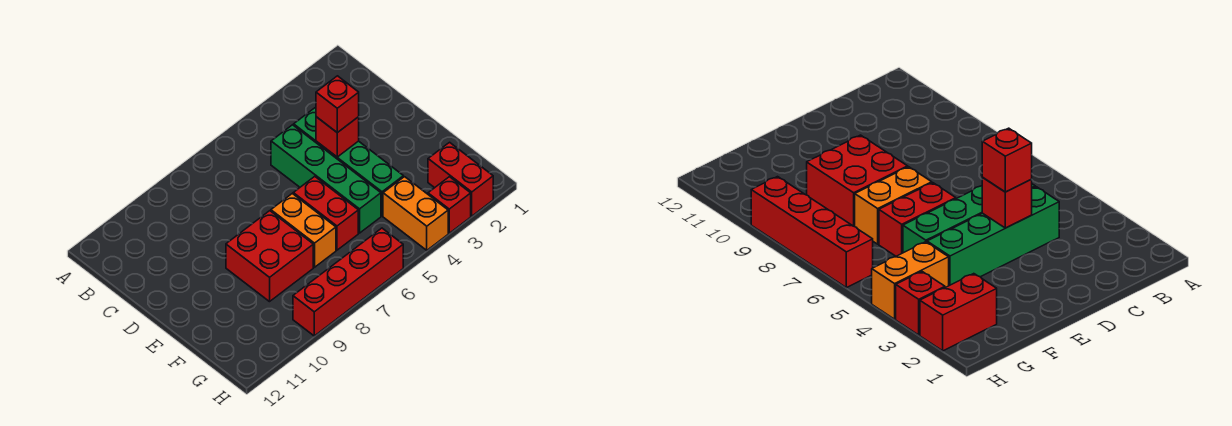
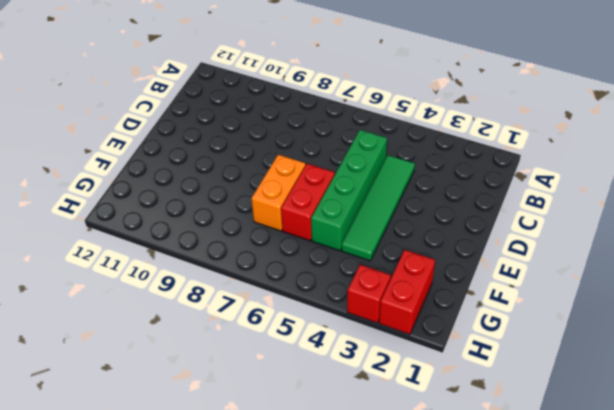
green 1x4 tile [342,155,415,261] -> green 1x4 brick [294,108,403,216]
none -> red 2x2 brick [226,211,313,302]
none -> orange 1x2 brick [383,177,448,250]

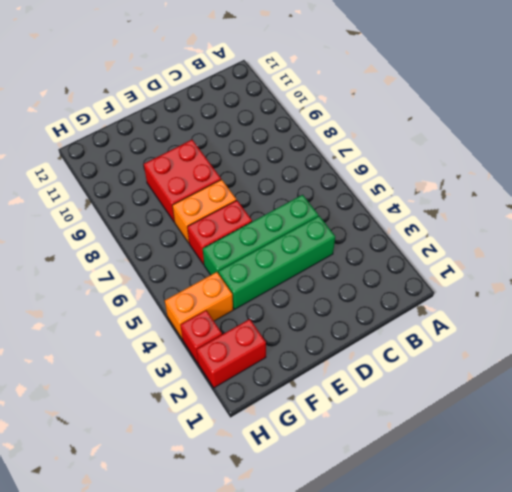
none -> red 1x4 brick [293,228,403,336]
none -> red 1x1 brick [316,117,359,157]

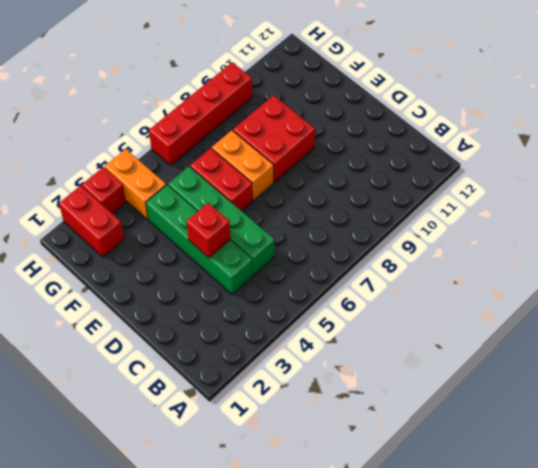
none -> red 1x1 brick [316,76,359,133]

